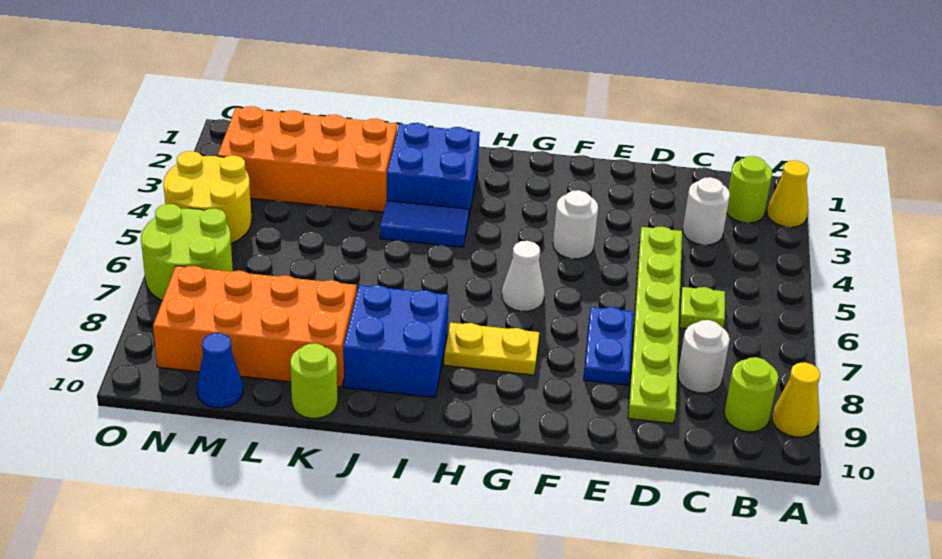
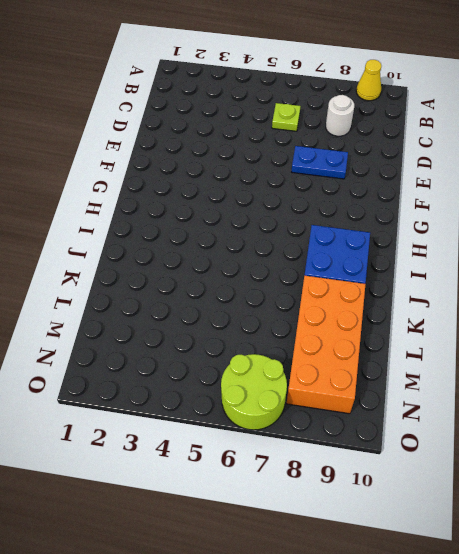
none -> yellow 1x1 cone [767,160,809,227]
none -> lime 1x1 round brick [727,156,772,223]
none -> lime 1x1 round brick [724,357,778,432]

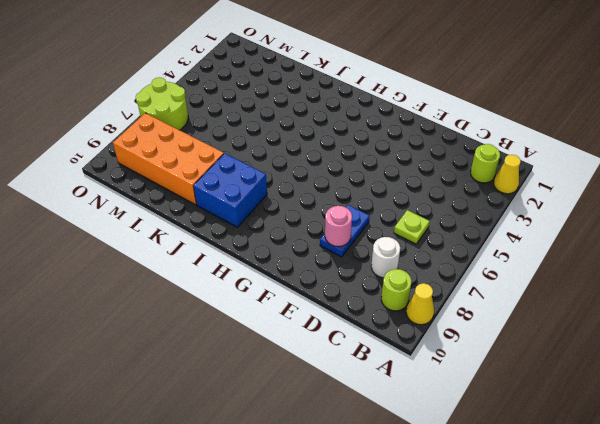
pink 1x1 round brick [325,206,352,247] -> none
none -> white 1x1 round brick [683,177,730,245]
none -> lime 1x6 plate [628,227,682,424]
none -> white 1x1 round brick [553,190,598,259]

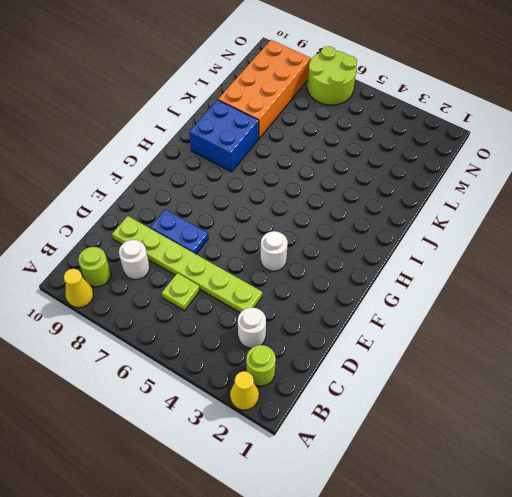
none -> white 1x1 cone [502,241,545,311]
none -> yellow 1x2 plate [444,323,539,375]
none -> blue 2x2 brick [387,123,480,219]

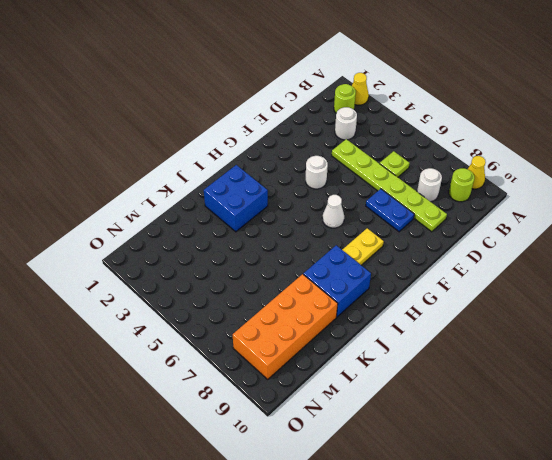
none -> blue 1x2 tile [380,201,469,247]
none -> orange 2x4 brick [218,106,397,212]
none -> lime 1x1 round brick [290,343,337,418]

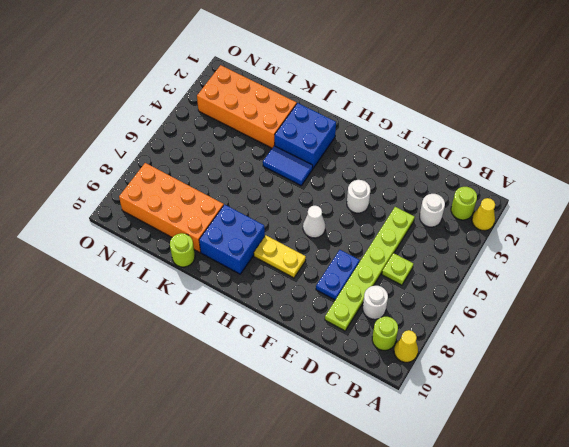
none -> blue 1x1 cone [197,333,243,408]
none -> yellow 2x2 round brick [164,151,252,244]
none -> lime 2x2 round brick [141,204,233,300]

